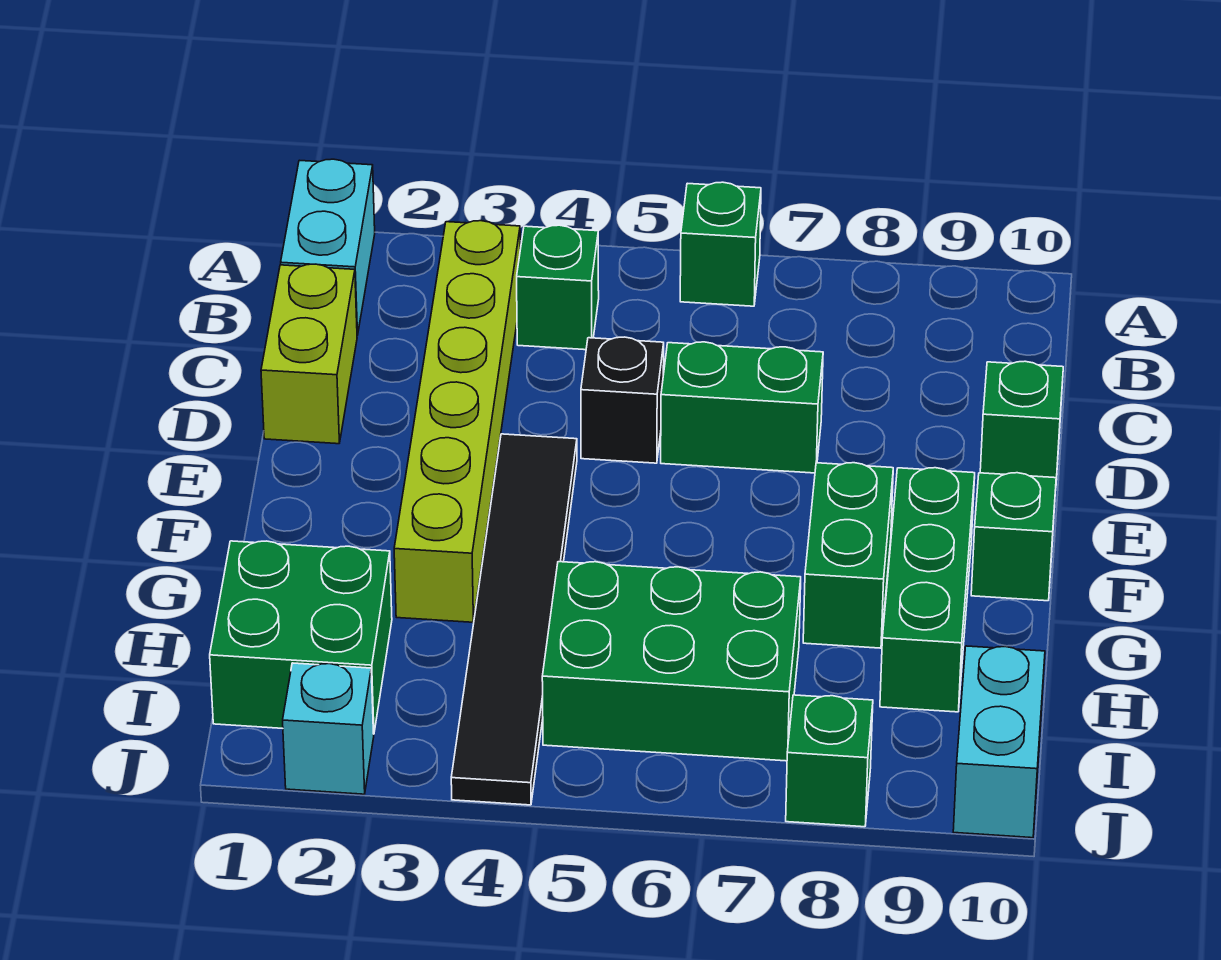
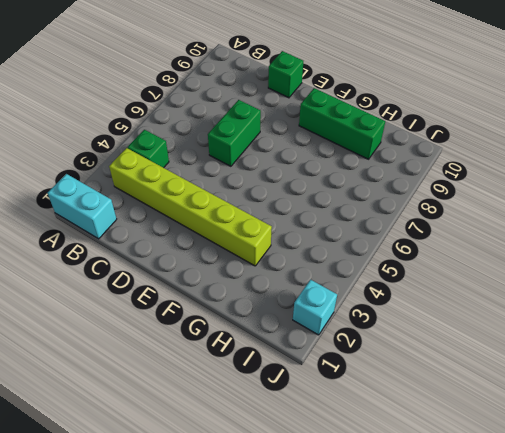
none -> green 1x1 brick [680,182,761,306]
none -> lime 1x2 brick [261,264,357,444]
none -> black 1x1 brick [581,337,664,463]

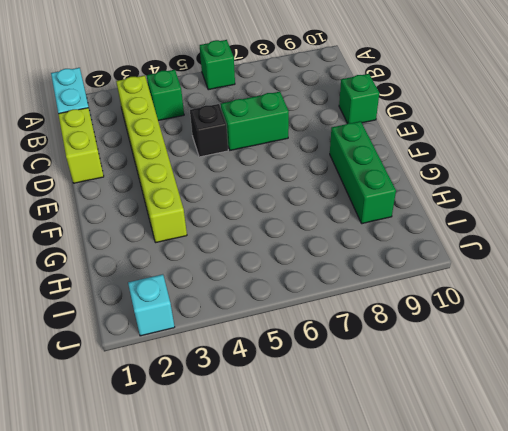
none -> black 1x6 tile [451,434,577,805]
none -> green 1x2 brick [803,463,893,648]
none -> green 1x1 brick [971,473,1056,601]

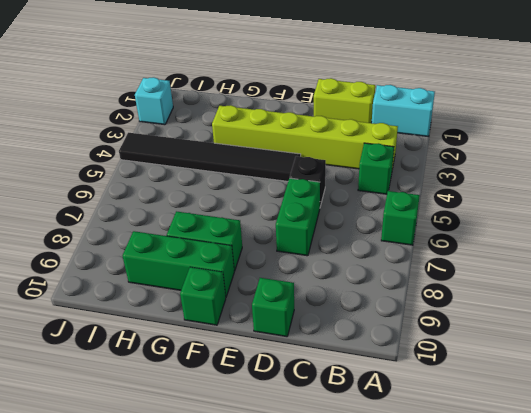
none -> green 2x2 brick [210,541,392,734]
none -> green 2x3 brick [542,562,801,761]
none -> cyan 1x2 brick [953,646,1045,838]

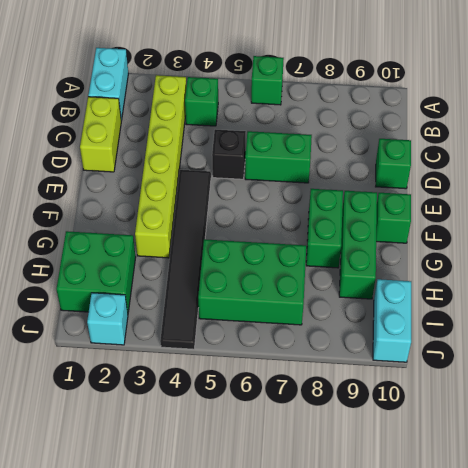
none -> green 1x1 brick [786,695,873,827]

